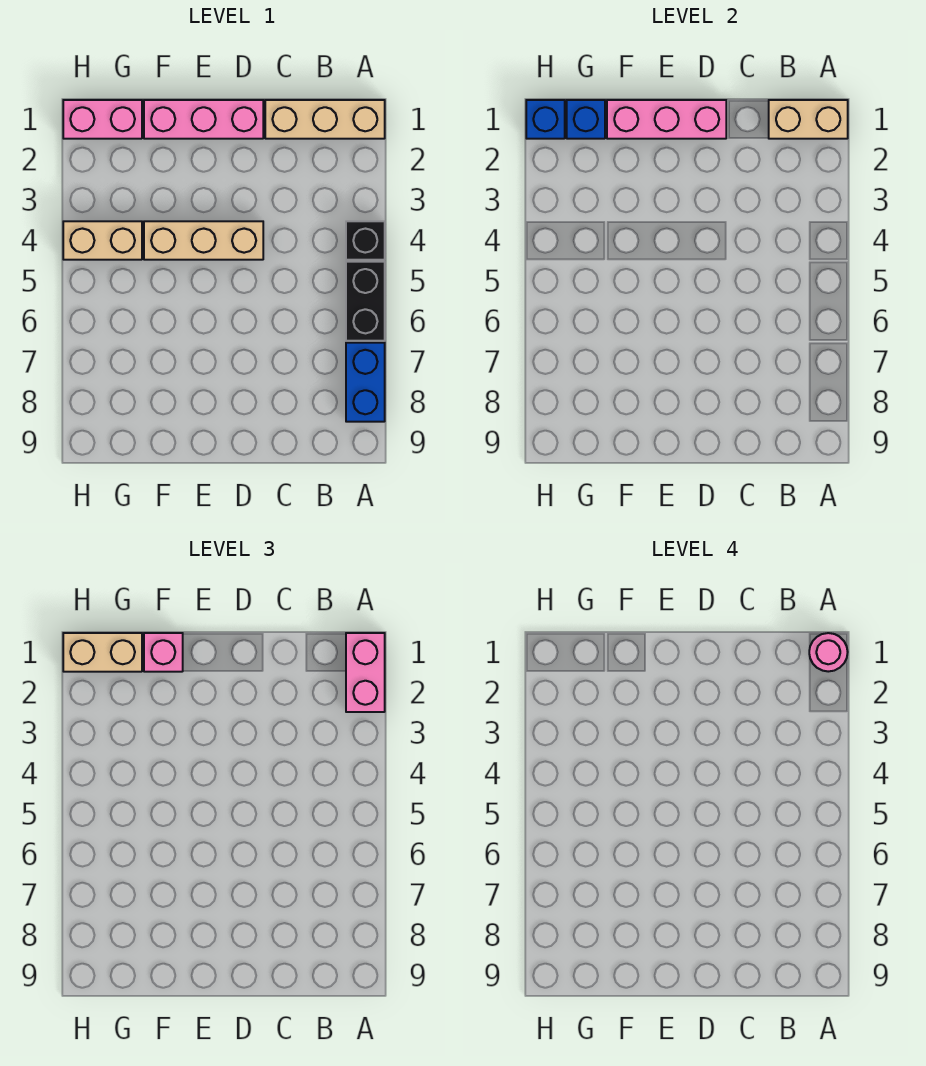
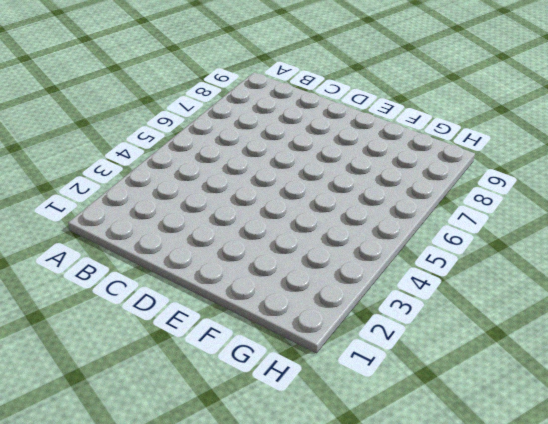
none -> tan 1x3 brick [265,100,385,139]
none -> black 1x1 brick [346,221,385,260]
none -> black 1x2 brick [346,262,385,341]

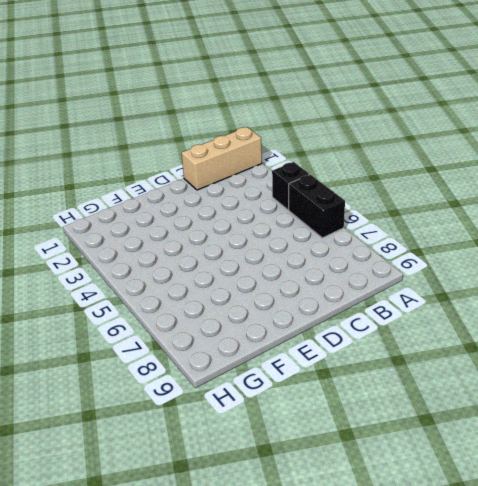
none -> blue 1x2 brick [346,343,385,422]
none -> pink 1x3 brick [144,100,263,139]
none -> tan 1x3 brick [144,221,263,260]

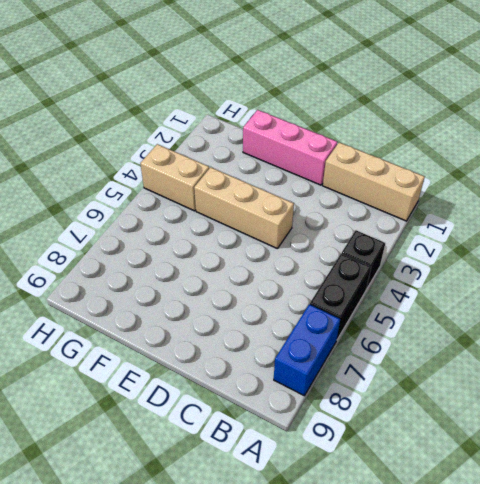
none -> pink 1x2 brick [63,100,142,139]
none -> tan 1x2 brick [769,100,848,139]
none -> pink 1x3 brick [607,100,726,139]

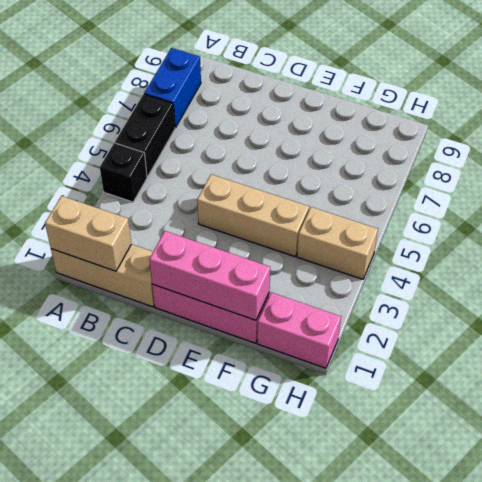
none -> blue 1x1 brick [567,100,605,139]
none -> blue 1x1 brick [526,100,565,139]
none -> pink 1x2 brick [346,633,385,712]

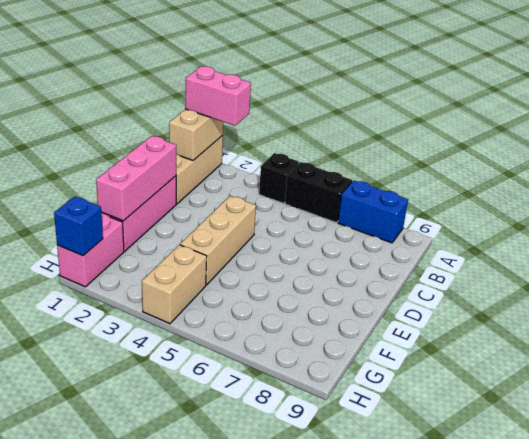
none -> blue 1x1 brick [567,100,605,139]
none -> pink 1x1 brick [144,633,183,672]
none -> tan 1x2 brick [63,633,142,672]

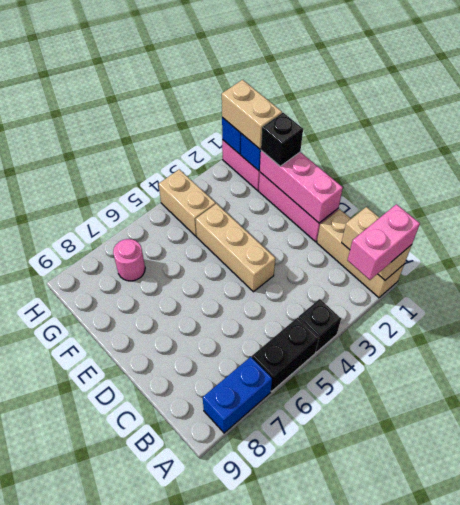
black 1x1 brick [261,113,303,166] -> pink 1x1 brick [144,633,183,672]
pink 1x1 round brick [113,239,145,281] -> pink 1x1 round brick moved to [809,633,848,672]

